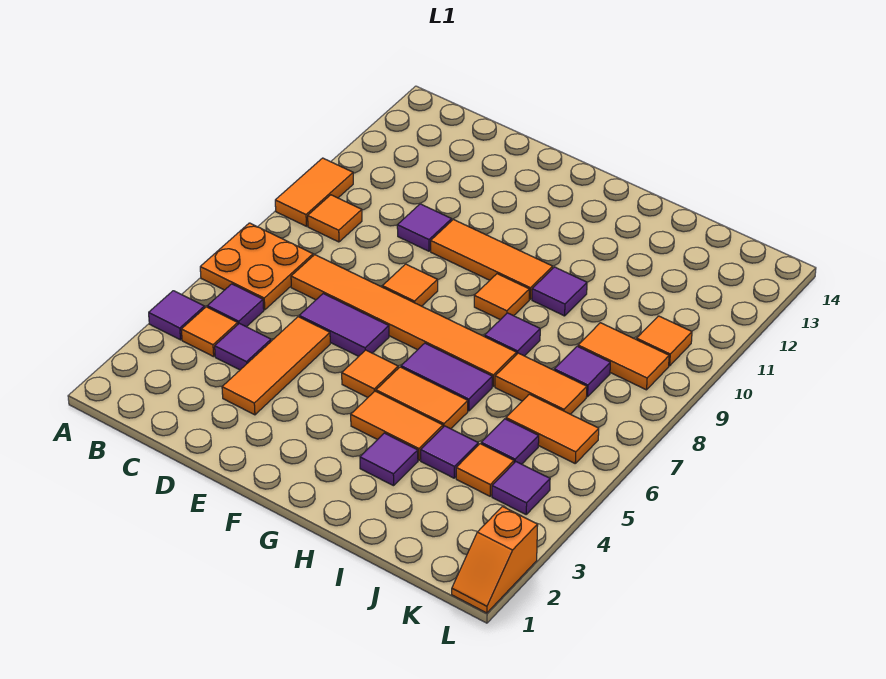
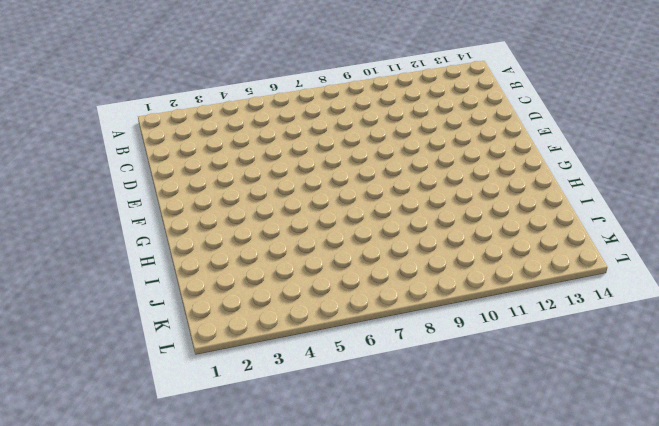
none -> purple 1x1 tile [149,291,205,340]
none -> orange 2x2 plate [200,223,313,310]
none -> orange 1x2 tile [275,158,353,226]
none -> orange 1x1 tile [181,307,238,357]

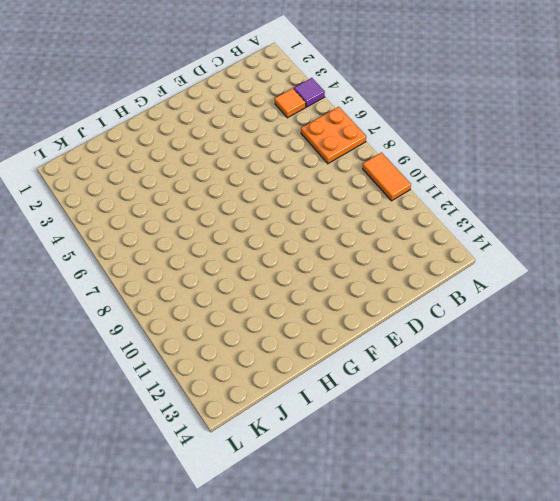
none -> purple 1x1 tile [207,284,264,327]
none -> orange 1x1 tile [308,195,362,242]
none -> purple 1x1 tile [215,323,271,370]
none -> orange 1x6 tile [291,255,516,386]

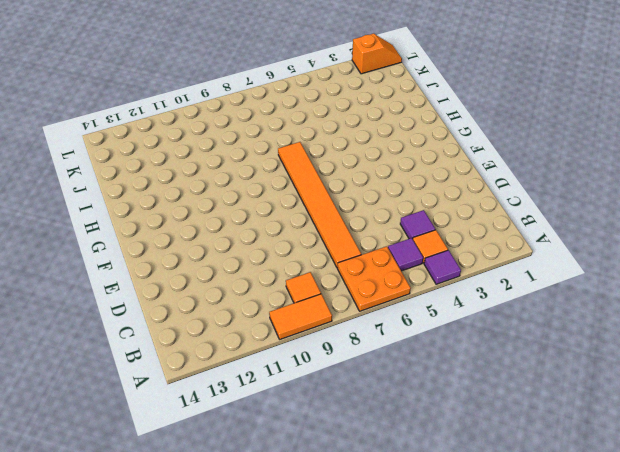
none -> orange 1x3 tile [222,317,330,415]
none -> purple 1x2 tile [299,294,389,356]
none -> purple 1x1 tile [397,204,452,251]
none -> orange 1x1 tile [382,264,438,306]

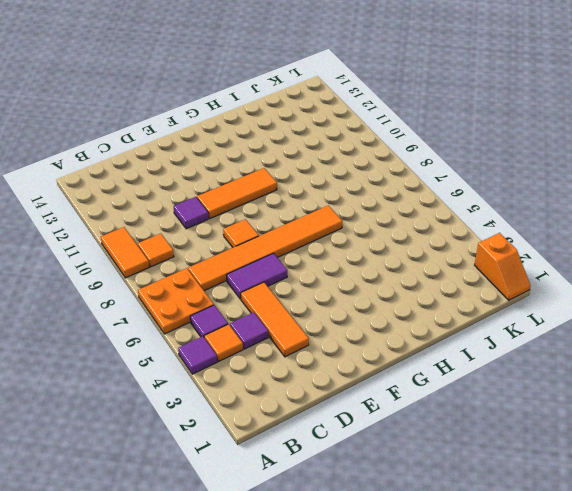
none -> orange 1x1 tile [342,350,398,397]
none -> orange 1x2 tile [351,391,443,460]
none -> orange 1x2 tile [376,367,468,429]
none -> purple 1x2 tile [401,343,492,411]

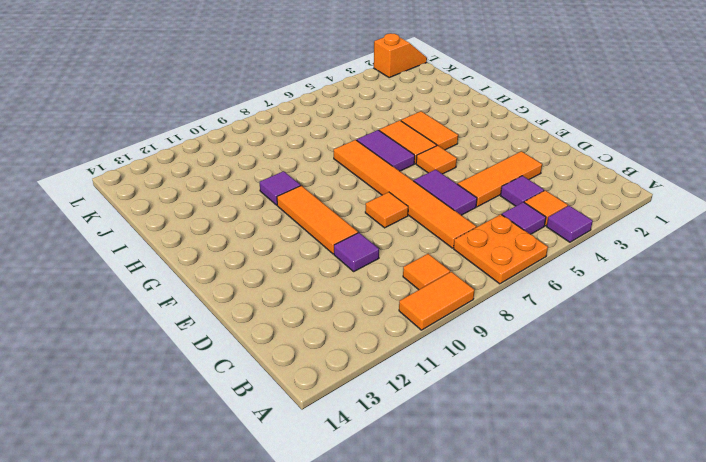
none -> orange 1x1 tile [474,274,529,320]
none -> purple 1x1 tile [360,433,418,486]
none -> purple 1x1 tile [485,313,540,356]
none -> purple 1x1 tile [421,426,478,478]

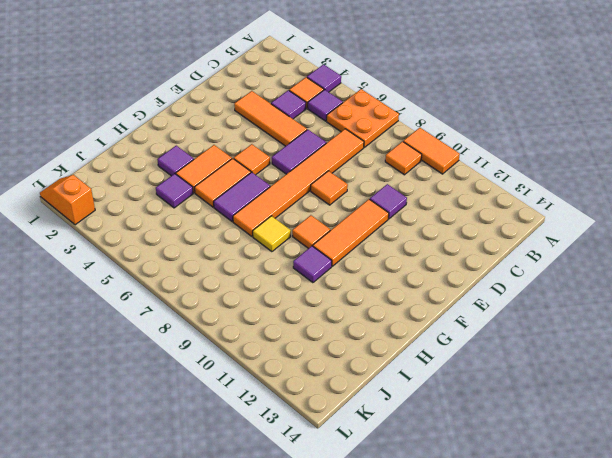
yellow 1x1 tile [253,216,291,252] -> purple 1x1 tile [485,313,540,356]
none -> orange 1x2 tile [495,353,587,414]
none -> orange 1x1 tile [456,444,514,496]
none -> purple 1x1 tile [481,419,539,464]
none -> orange 1x2 tile [506,394,599,463]

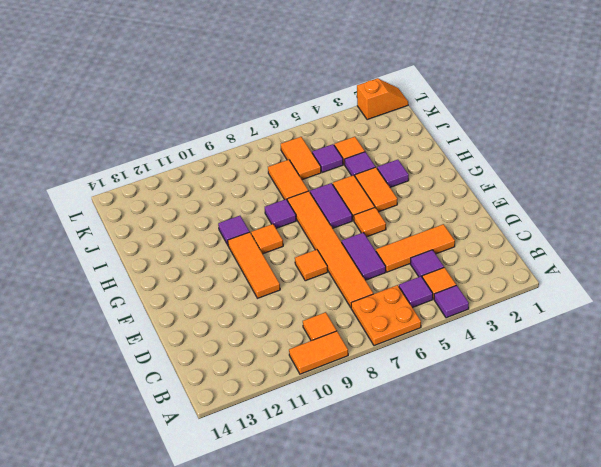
none -> purple 1x1 tile [397,204,452,251]
none -> purple 1x1 tile [554,346,610,397]
none -> orange 1x2 tile [578,323,669,390]
none -> purple 1x1 tile [492,462,550,514]

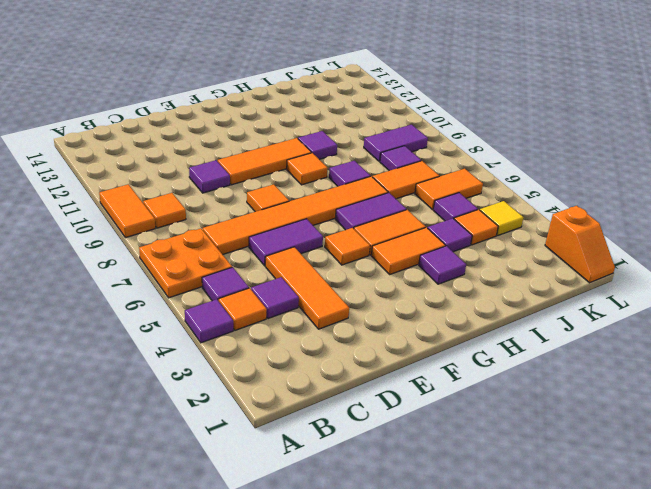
purple 1x2 tile [364,125,428,162] -> orange 1x2 tile [578,323,669,390]
yellow 1x1 tile [480,201,523,236] -> purple 1x1 tile [492,462,550,514]
none -> orange 1x1 tile [637,316,692,366]

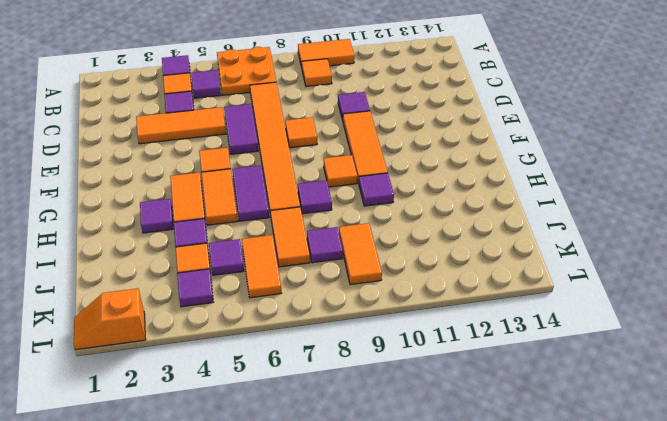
none -> orange 1x1 tile [637,316,692,366]

